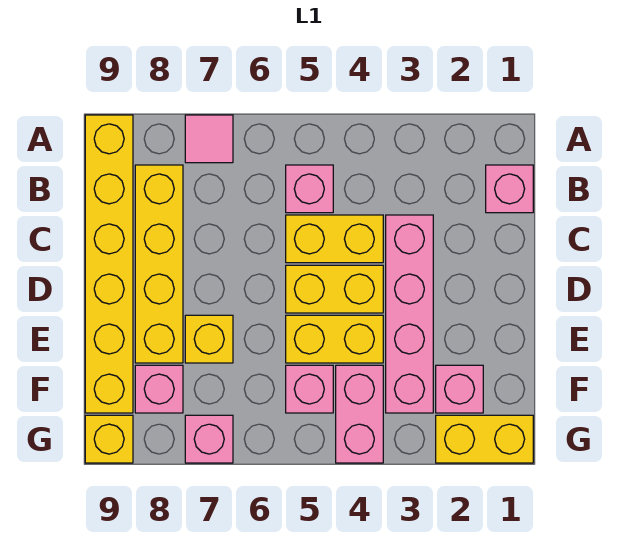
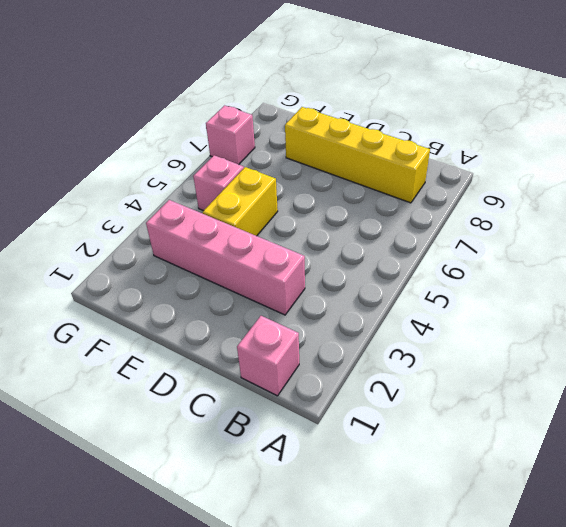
none -> pink 1x1 tile [185,115,233,163]
none -> yellow 1x6 brick [85,115,133,413]
none -> pink 1x1 brick [286,165,333,213]

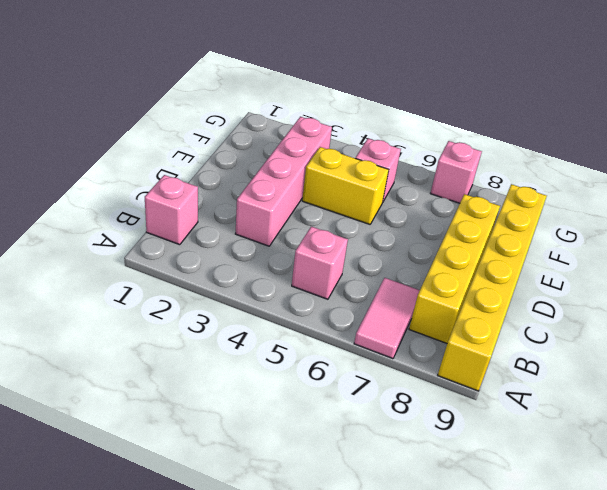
pink 1x2 tile [354,278,420,359] -> pink 1x1 tile [185,115,233,163]
none -> yellow 1x2 brick [286,215,383,263]
none -> yellow 1x2 brick [286,265,383,313]
none -> yellow 1x1 brick [185,315,233,363]

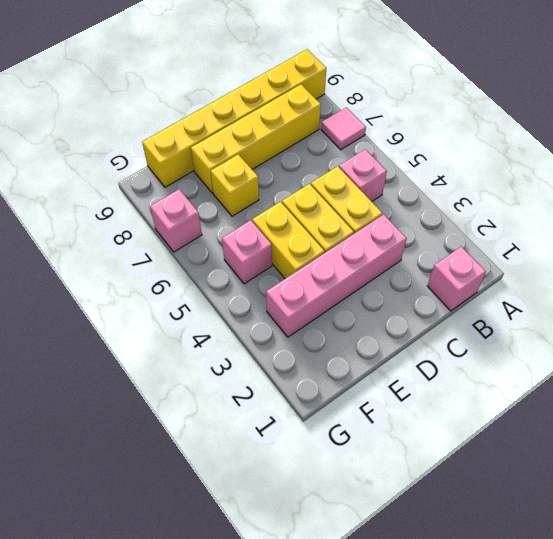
none -> pink 1x1 brick [436,365,483,413]
none -> pink 1x2 brick [336,365,383,463]
none -> pink 1x1 brick [135,365,183,413]

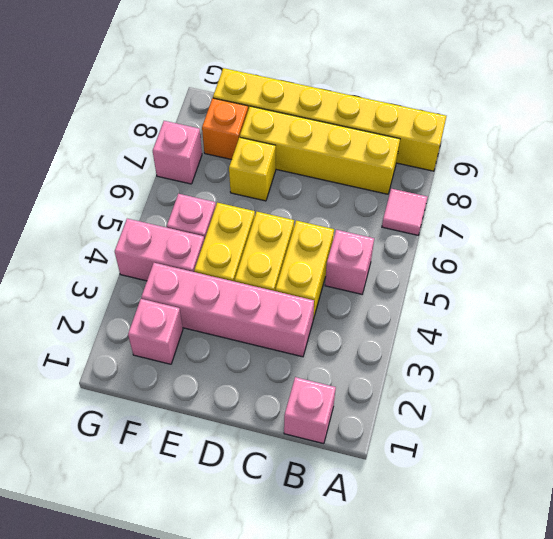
orange 1x1 brick [202,98,248,160] -> pink 1x1 brick [135,365,183,413]
none -> yellow 1x2 brick [436,415,533,463]
none -> yellow 1x1 brick [85,415,133,463]

